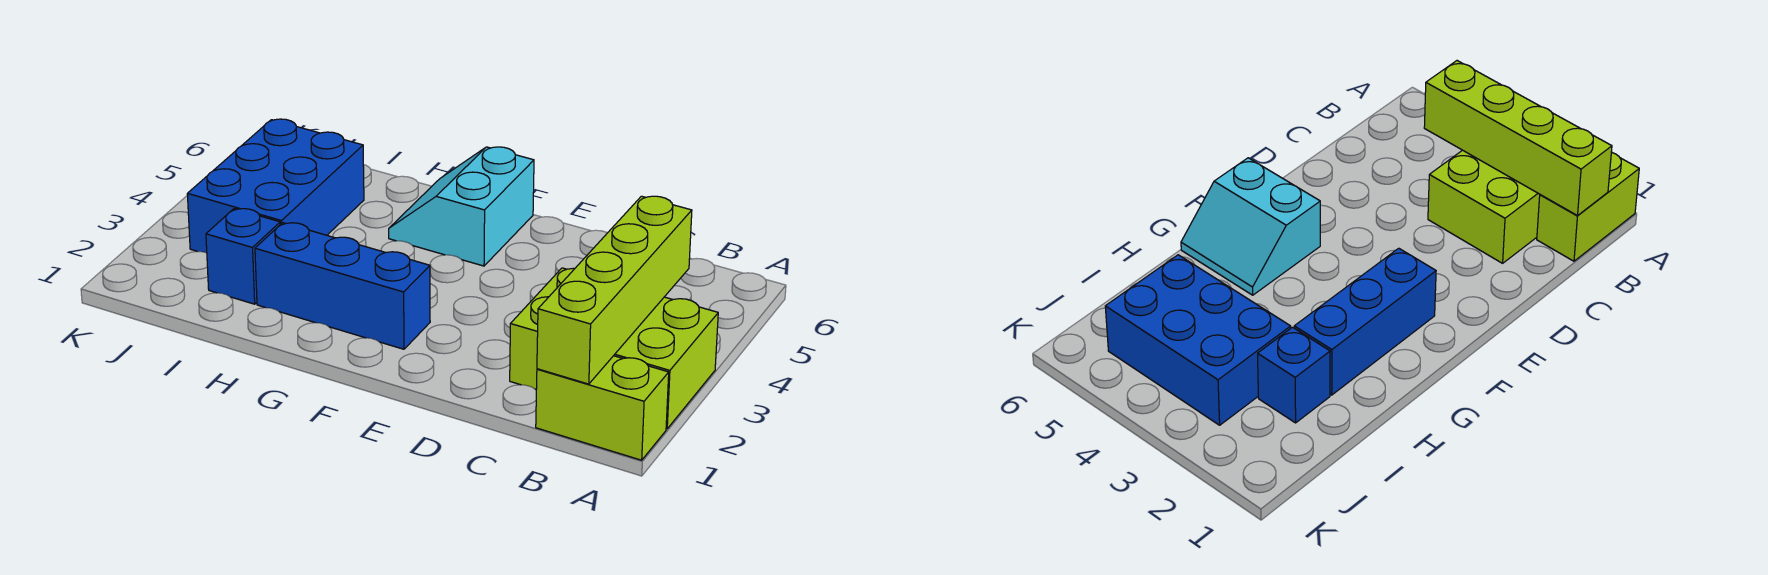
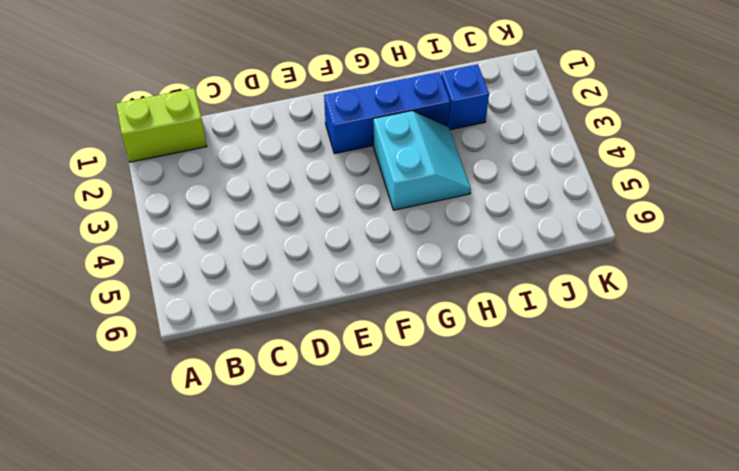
cyan 2x2 slope [373,111,471,210] -> cyan 2x2 slope moved to [389,147,534,266]
none -> lime 2x3 brick [510,268,718,429]
none -> blue 2x3 brick [187,119,364,253]

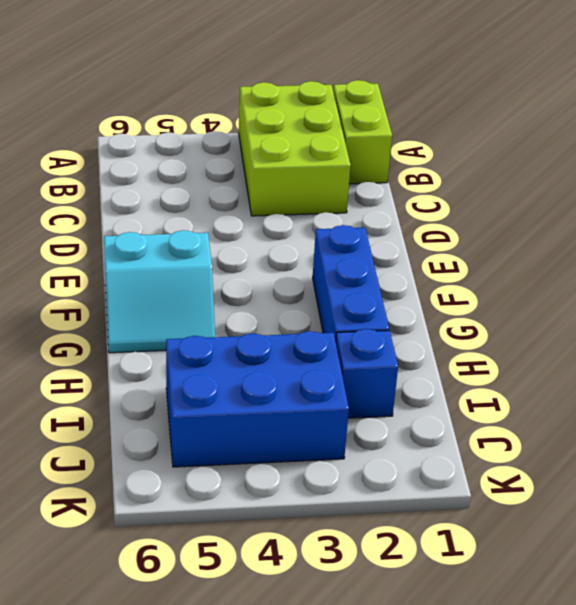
none -> lime 1x4 brick [537,196,692,384]

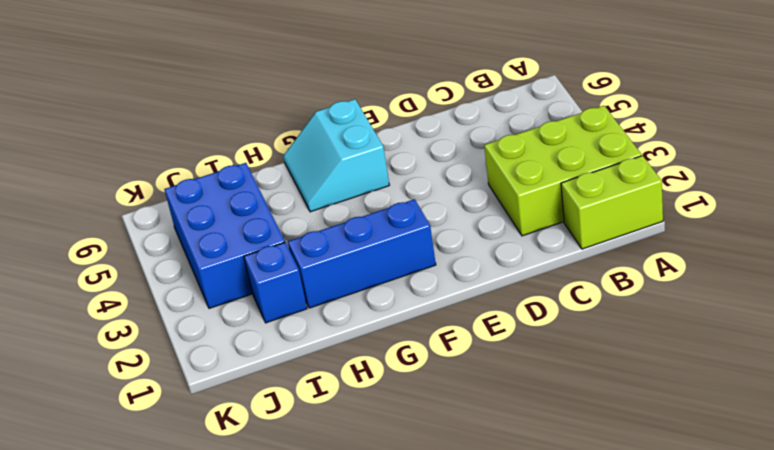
none -> lime 1x4 brick [537,196,692,384]

